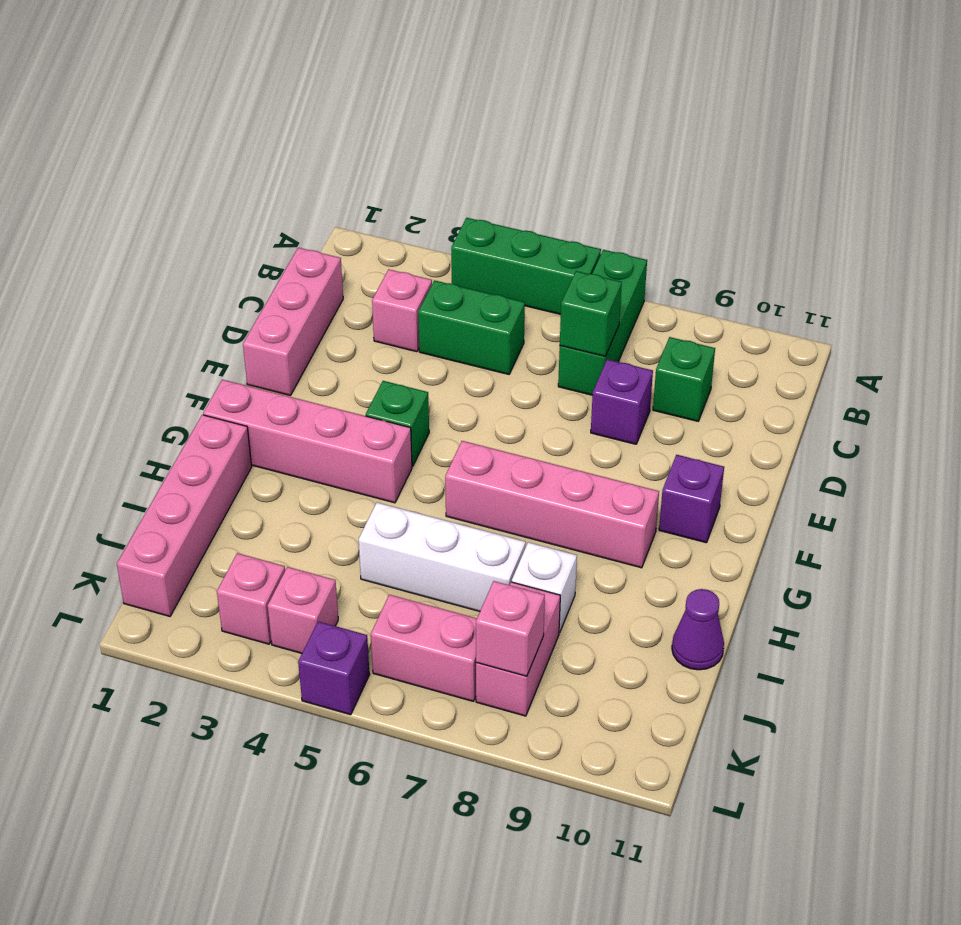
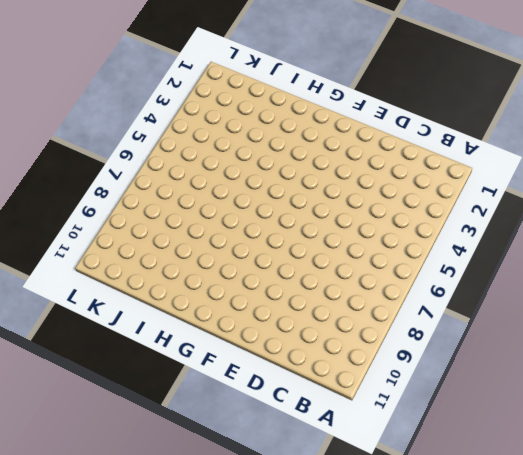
none -> green 1x3 brick [451,218,601,314]
none -> green 1x3 brick [558,250,647,395]
none -> pink 1x3 brick [243,248,343,396]

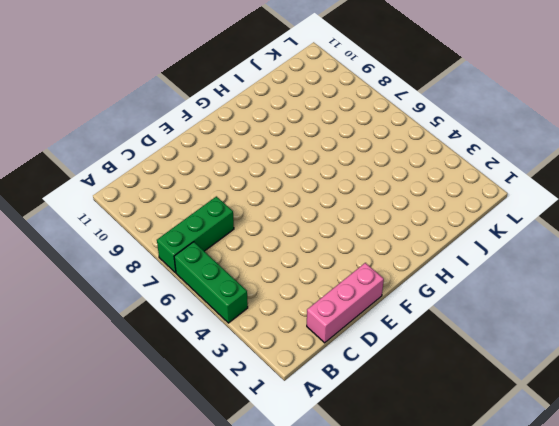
none -> pink 1x1 brick [372,269,432,352]
none -> green 1x2 brick [418,280,525,374]
none -> green 1x1 brick [653,337,715,421]

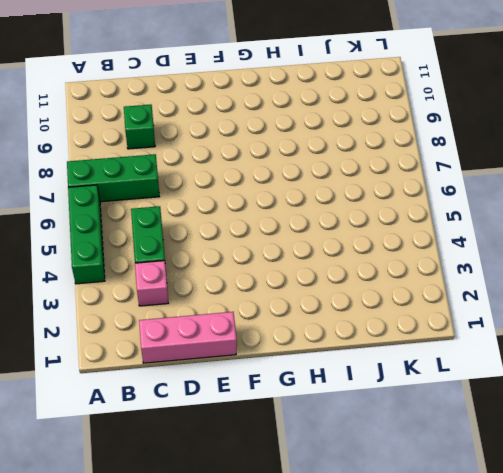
none -> purple 1x1 brick [591,359,653,444]
none -> green 1x1 brick [366,381,429,467]
none -> purple 1x1 brick [659,455,724,543]

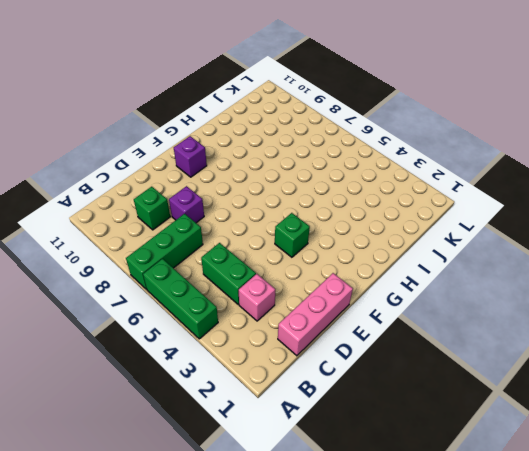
none -> pink 1x4 brick [203,380,412,503]
none -> pink 1x4 brick [445,441,659,568]
none -> pink 1x4 brick [117,415,252,616]

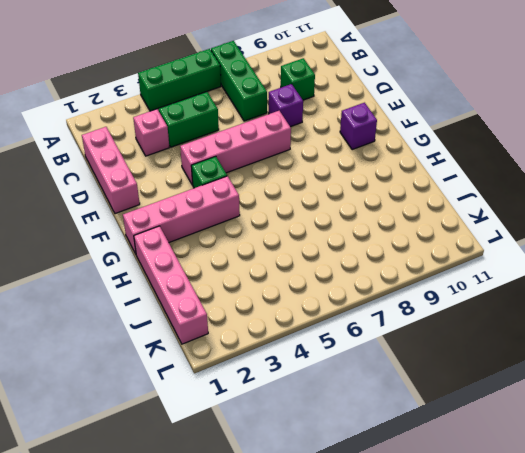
pink 1x4 brick [180,111,291,185] -> pink 1x4 brick moved to [445,441,659,568]
none -> white 1x3 brick [359,503,526,611]
none -> white 1x1 brick [512,542,577,633]
none -> purple 1x1 cone [672,589,724,670]

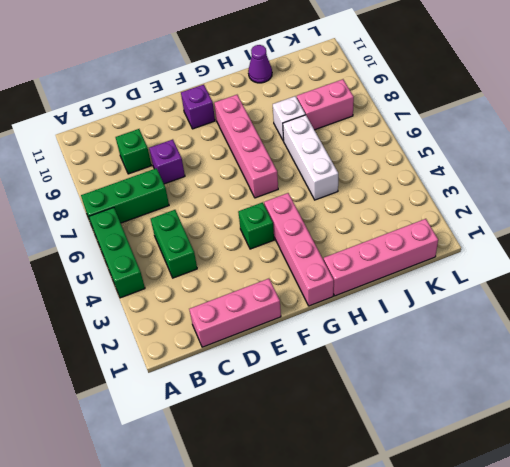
none -> pink 1x1 brick [372,269,432,352]
none -> pink 1x1 brick [217,553,285,644]
none -> pink 1x1 brick [268,567,338,653]

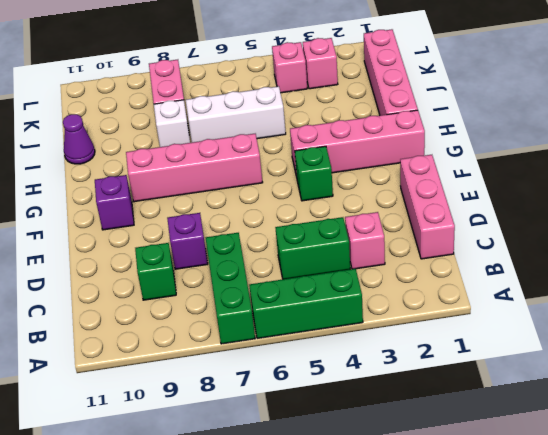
none -> pink 1x2 brick [371,595,477,701]
none -> purple 1x1 brick [298,622,370,715]
none -> green 1x1 brick [560,271,622,356]

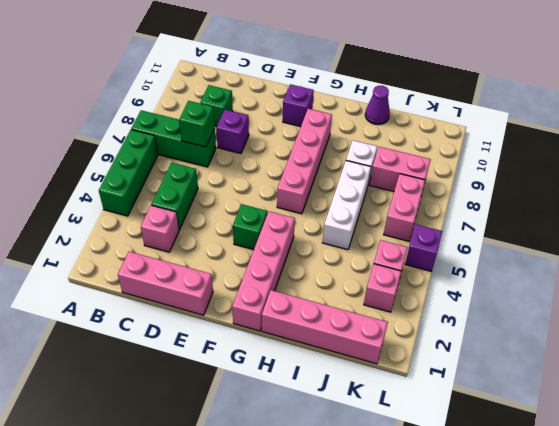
none -> pink 1x1 brick [476,581,545,676]

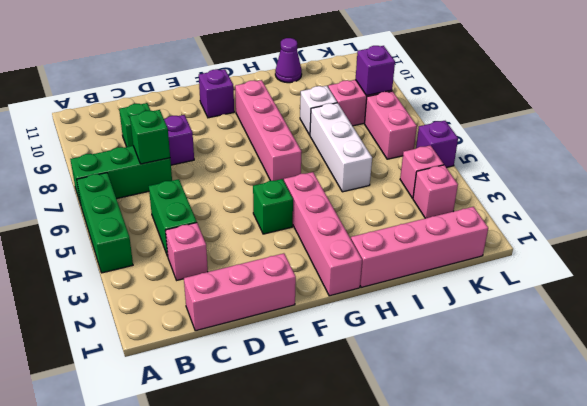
purple 1x1 brick [356,46,395,96] -> pink 1x1 brick [476,581,545,676]

